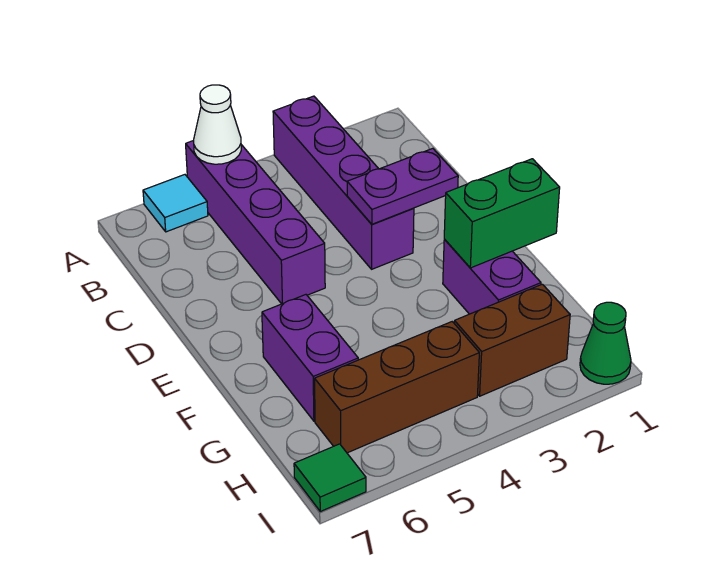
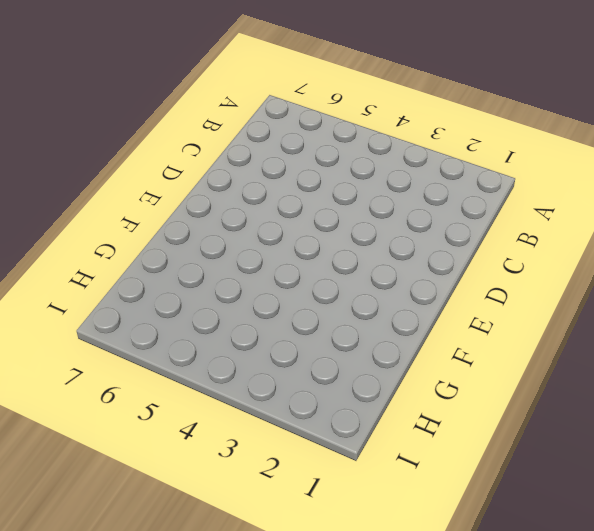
none -> purple 1x4 brick [273,96,414,269]
none -> purple 1x4 brick [186,141,325,304]
none -> cyan 1x1 tile [143,175,208,232]

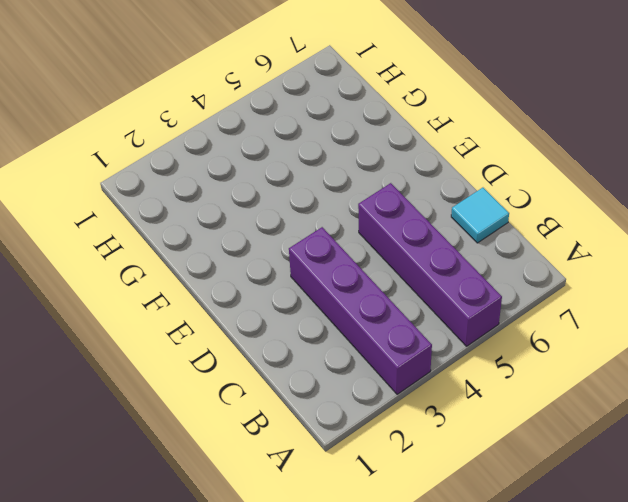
cyan 1x1 tile [451,188,509,243] -> cyan 1x1 tile moved to [143,175,208,232]
none -> purple 1x2 brick [443,239,541,314]
none -> purple 1x2 brick [262,295,358,421]
none -> brown 1x2 brick [454,284,570,396]

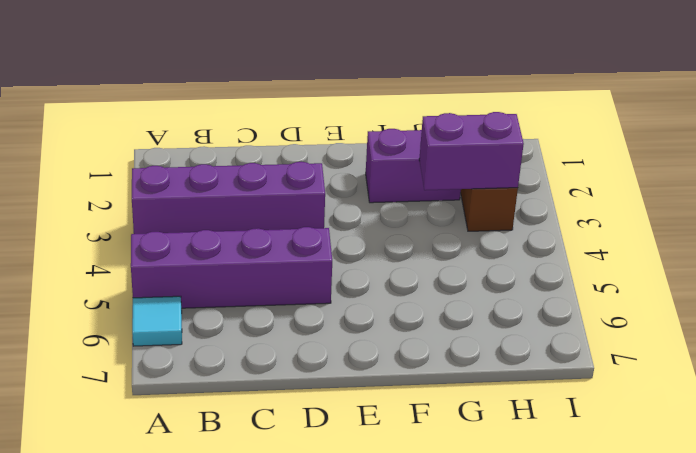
purple 1x2 brick [419,112,524,190] -> purple 1x2 brick moved to [262,295,358,421]
none -> brown 1x3 brick [315,322,479,453]
none -> green 1x1 cone [580,302,631,384]
none -> green 1x1 tile [294,444,366,511]

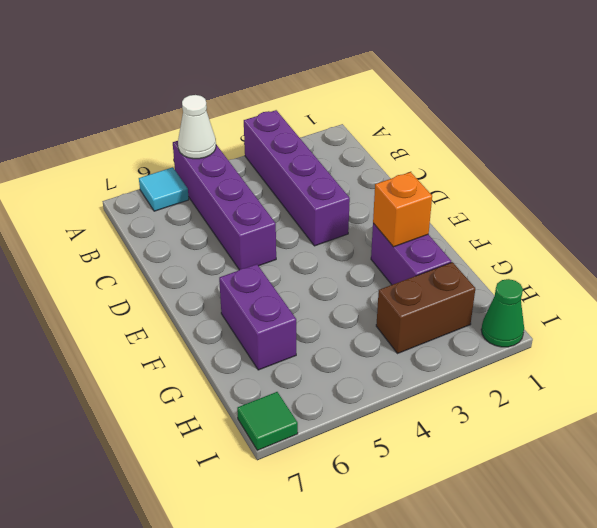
orange 1x1 brick [373,172,432,247] -> green 1x2 brick [444,159,560,268]
none -> brown 1x3 brick [315,322,479,453]
none -> purple 1x2 plate [347,148,458,224]

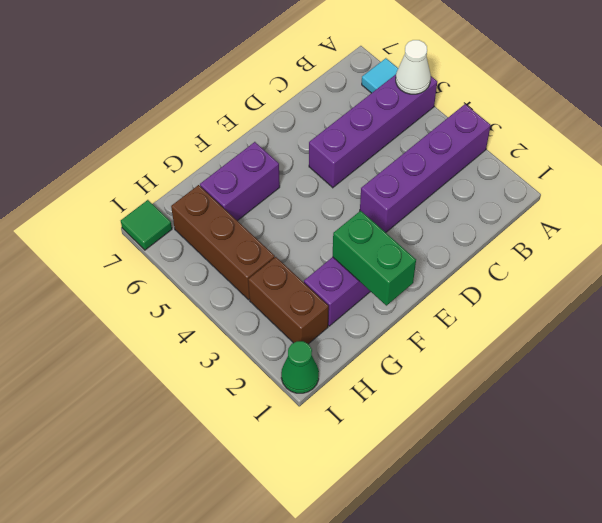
none -> purple 1x2 plate [347,148,458,224]

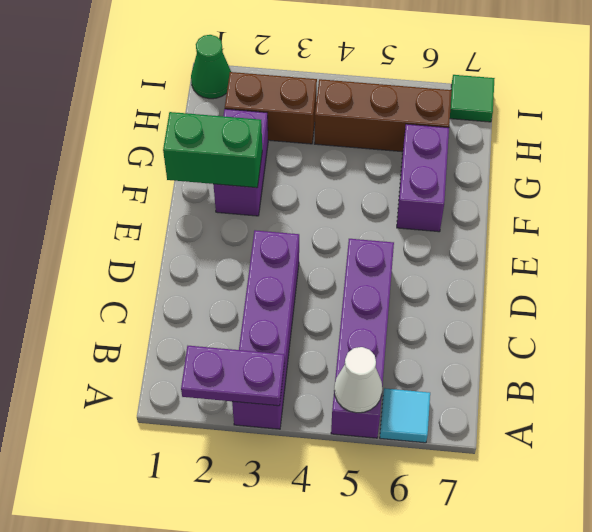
purple 1x2 plate [181,346,285,406] -> purple 1x2 plate moved to [347,148,458,224]

